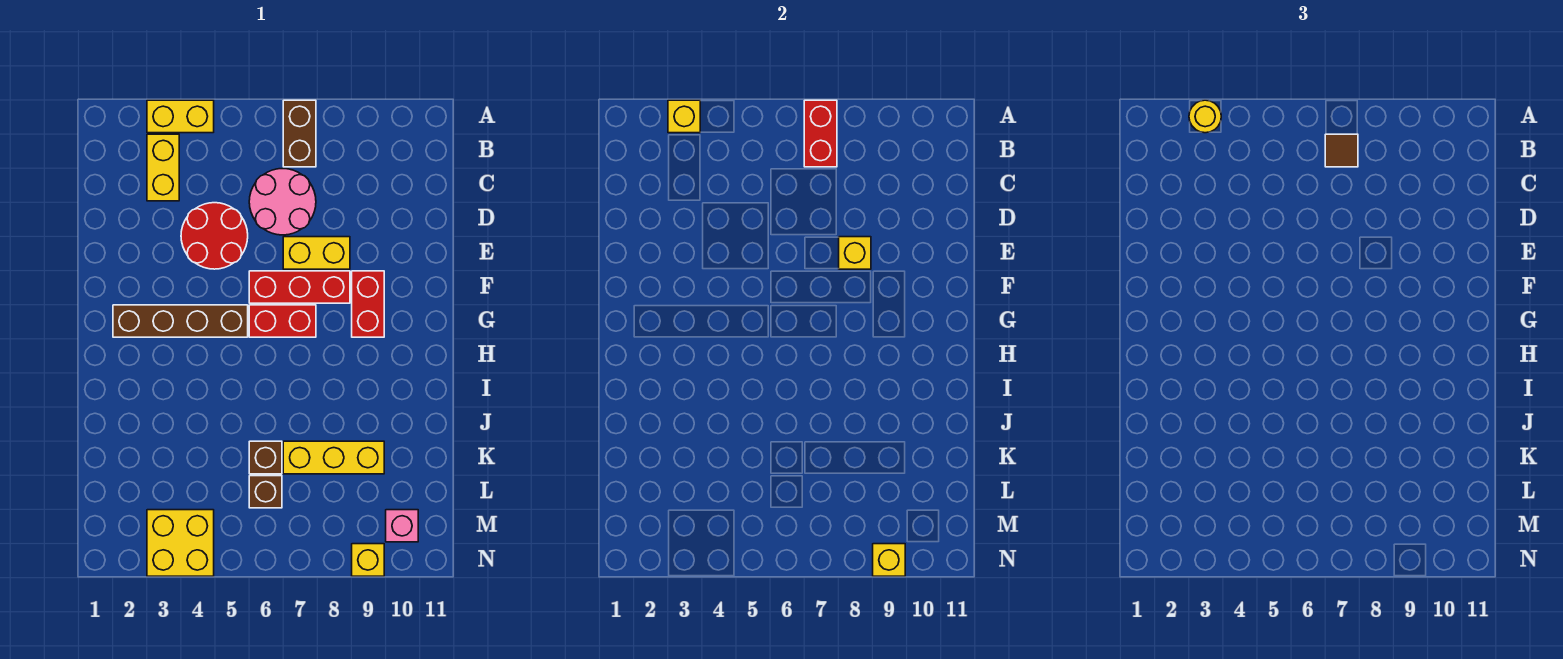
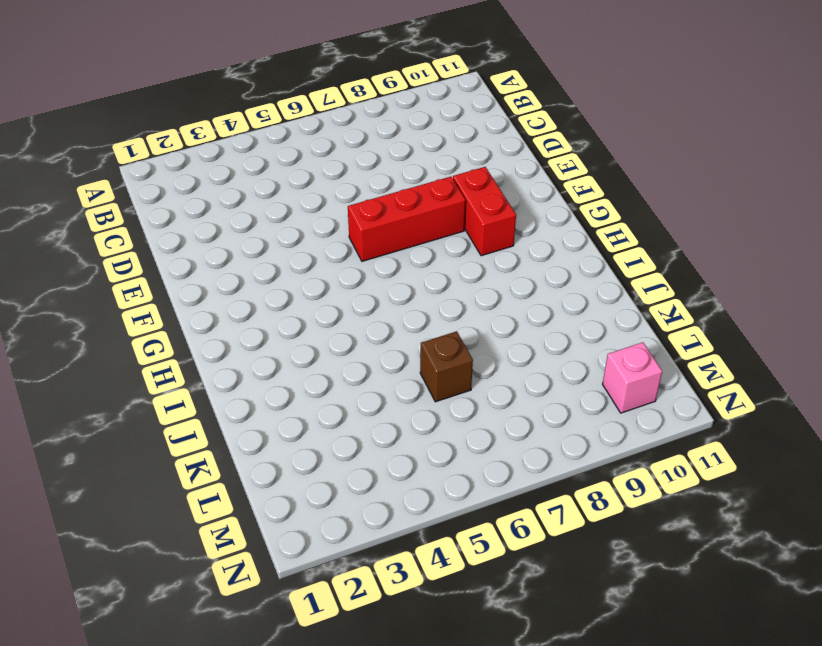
none -> yellow 1x2 brick [147,100,214,133]
none -> brown 1x2 brick [283,100,316,167]
none -> yellow 1x2 brick [147,134,179,201]

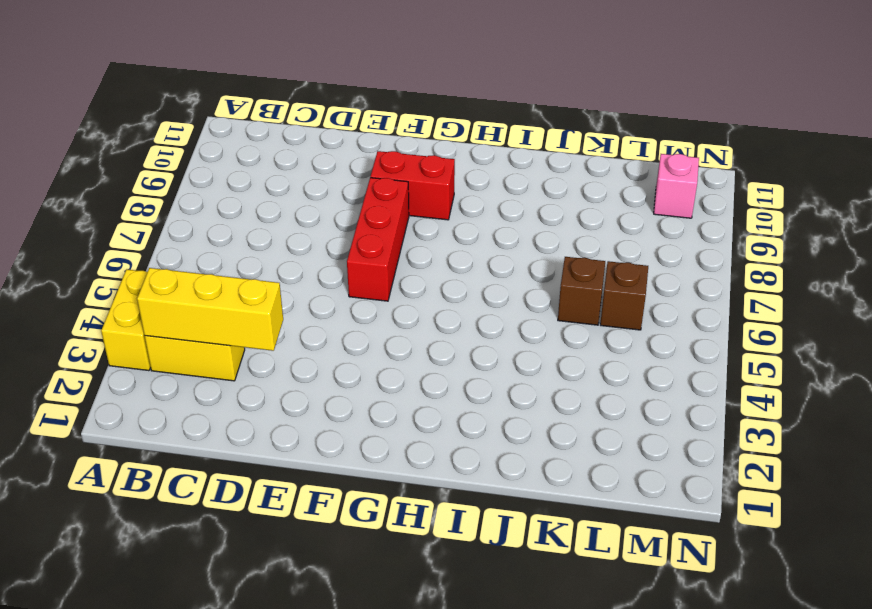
yellow 1x3 brick [137,268,283,351] -> yellow 1x3 brick turned to [283,441,384,474]
none -> brown 1x2 brick [283,100,316,167]
none -> pink 2x2 round brick [249,169,316,235]
none -> red 2x2 round brick [181,203,248,269]

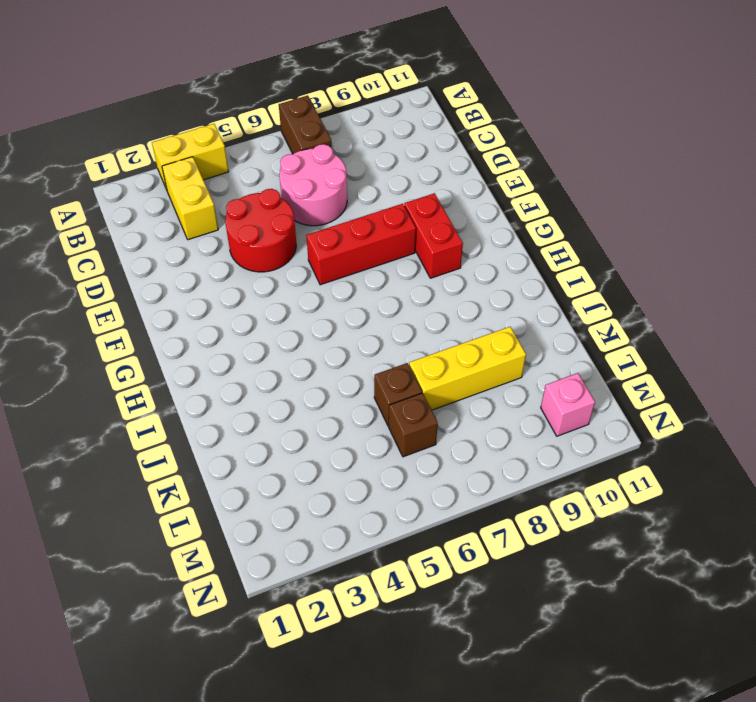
none -> yellow 1x2 brick [283,237,350,269]
none -> brown 1x4 brick [113,305,248,337]
none -> red 1x2 brick [249,305,316,337]

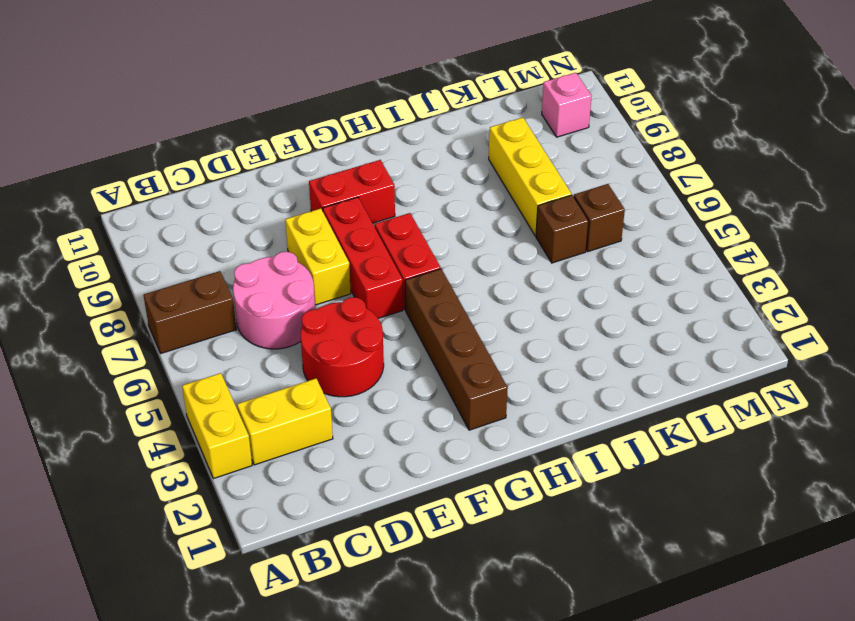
none -> yellow 2x2 brick [147,510,214,576]
none -> yellow 1x1 brick [352,544,384,576]
none -> yellow 1x1 brick [668,100,700,133]

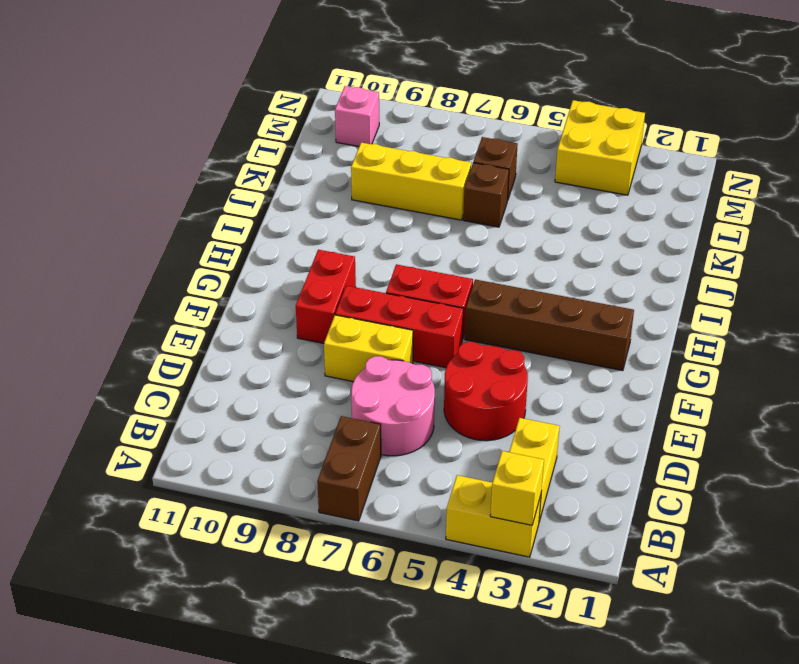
none -> yellow 1x1 brick [352,544,384,576]
none -> red 1x2 brick [804,100,837,167]
none -> yellow 1x1 brick [839,237,871,269]

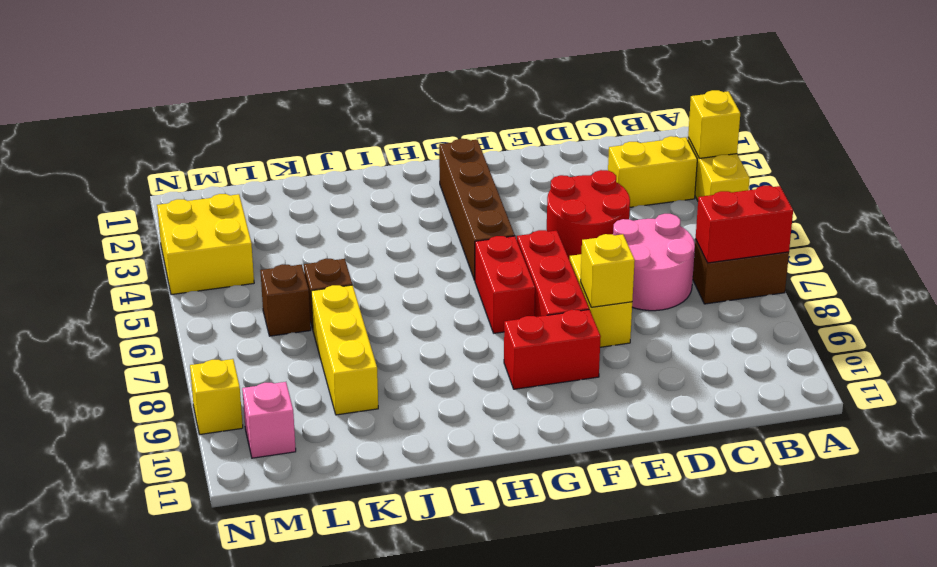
none -> yellow 1x1 brick [873,544,905,576]
none -> yellow 1x1 round brick [1189,100,1221,133]
none -> brown 1x1 tile [1325,134,1358,167]

